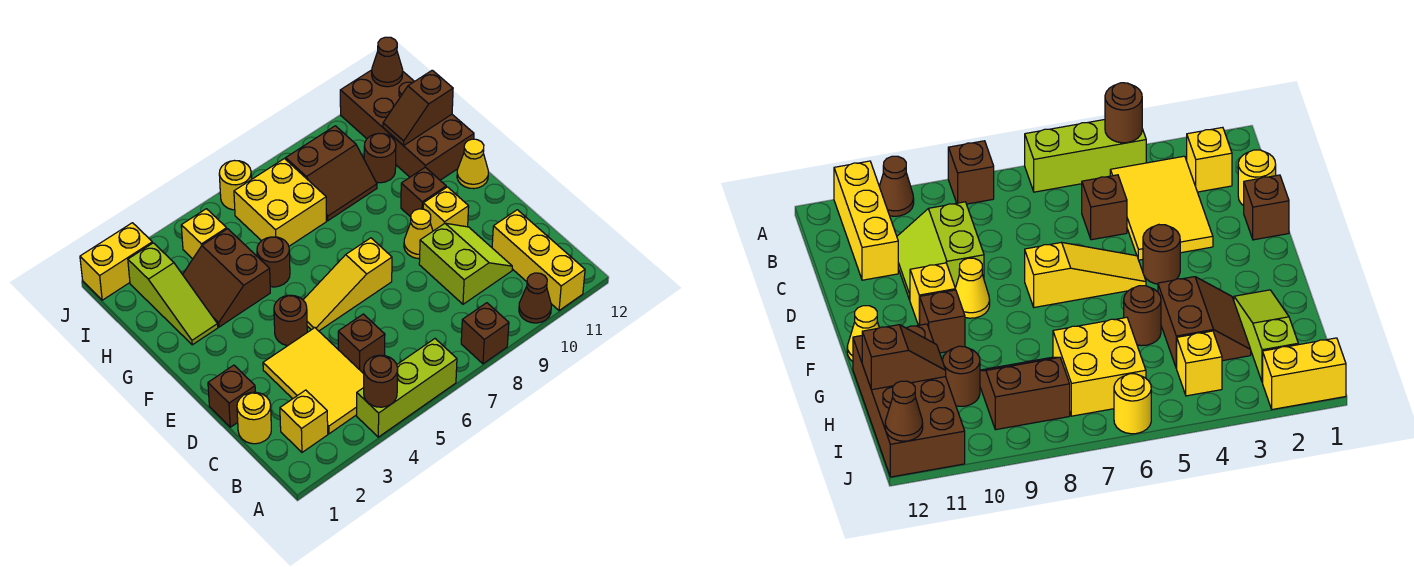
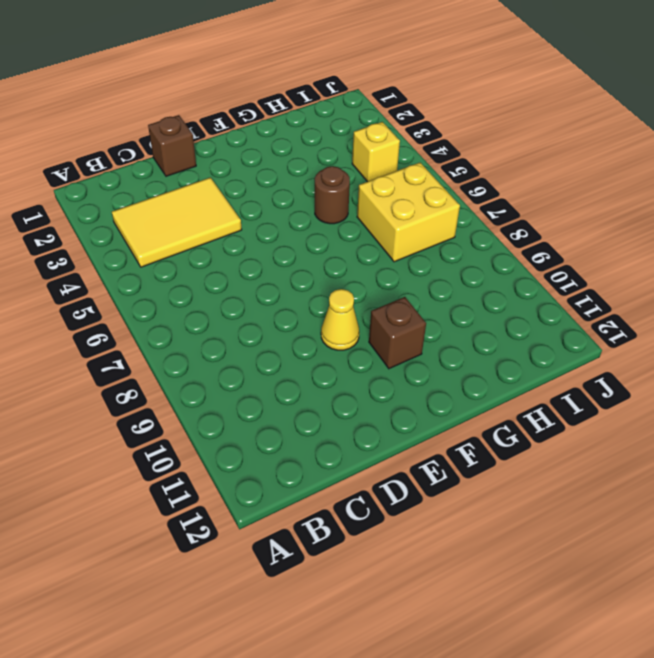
none -> lime 1x3 brick [357,339,457,437]
none -> brown 1x1 brick [461,303,509,364]
none -> brown 1x1 cone [519,273,551,323]

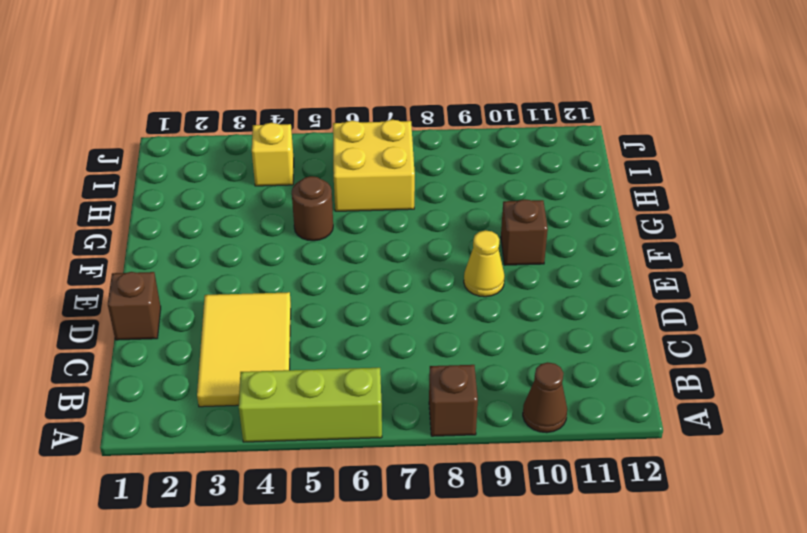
none -> yellow 1x3 brick [492,210,585,311]
none -> yellow 1x1 brick [280,390,328,452]
none -> yellow 1x1 round brick [237,392,271,444]

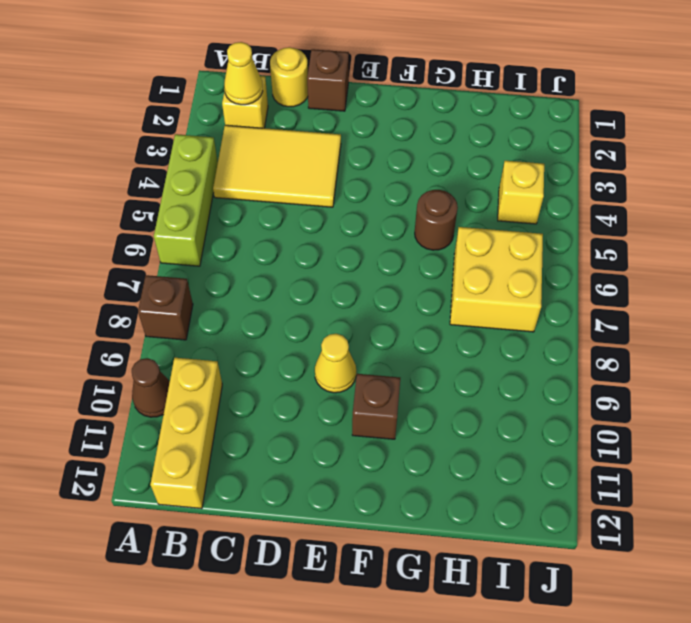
yellow 1x1 cone [224,42,263,105] -> yellow 1x1 cone moved to [457,139,488,189]
yellow 1x3 brick [150,358,222,509] -> yellow 1x3 brick turned to [492,210,585,311]
none -> brown 1x1 brick [338,314,385,373]
none -> lime 2x2 slope [419,223,512,304]
none -> brown 1x1 round brick [274,295,307,346]

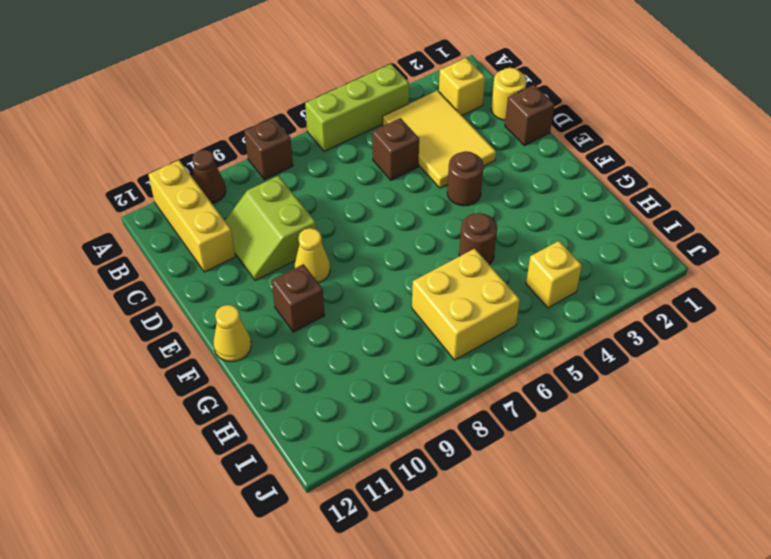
none -> yellow 1x3 slope [303,238,392,331]
none -> yellow 1x1 brick [423,187,469,231]
none -> lime 1x3 slope [128,243,218,345]

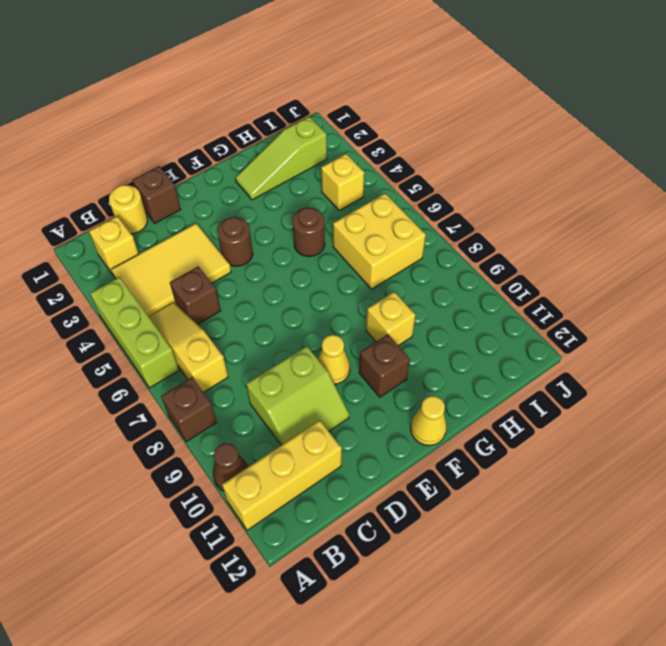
yellow 1x3 slope [149,302,228,392] -> yellow 1x3 slope moved to [303,238,392,331]
yellow 1x1 brick [366,292,415,346] -> yellow 1x1 brick moved to [423,187,469,231]
none -> brown 2x2 slope [183,229,270,327]
none -> brown 2x4 brick [340,70,474,180]
none -> brown 2x2 slope [286,126,377,221]

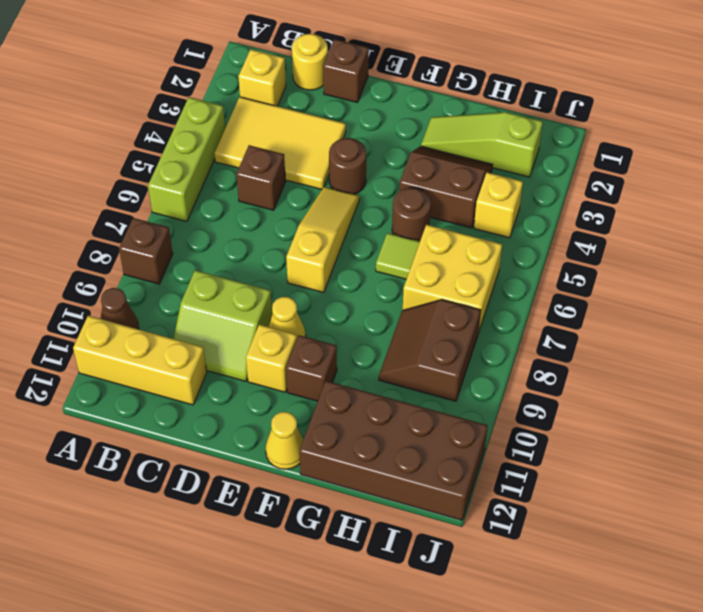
lime 1x1 tile [376,233,420,279] -> none
none -> brown 1x1 round brick [364,133,396,183]
none -> yellow 1x2 brick [80,223,152,300]
none -> yellow 1x1 round brick [219,161,251,210]

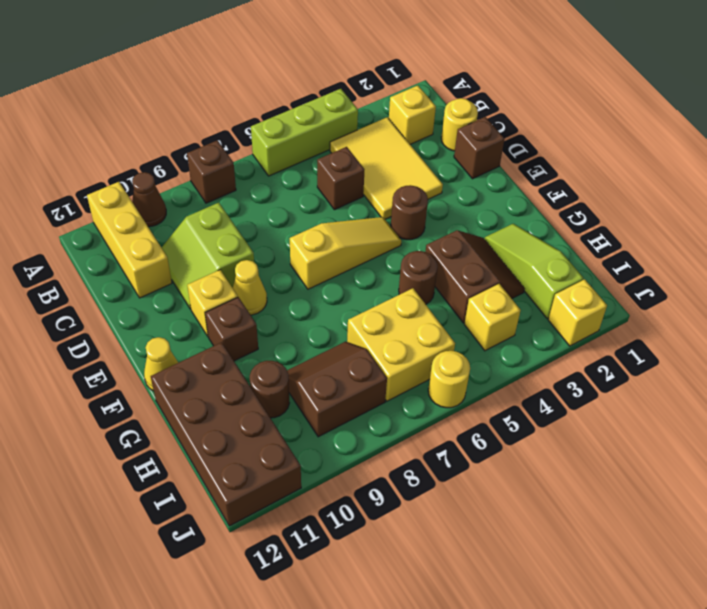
yellow 1x1 brick [548,279,607,346] -> yellow 1x2 brick [80,223,152,300]
none -> brown 1x1 round brick [363,355,398,407]
none -> brown 1x2 slope [383,70,453,146]
none -> brown 1x1 cone [372,37,403,87]

